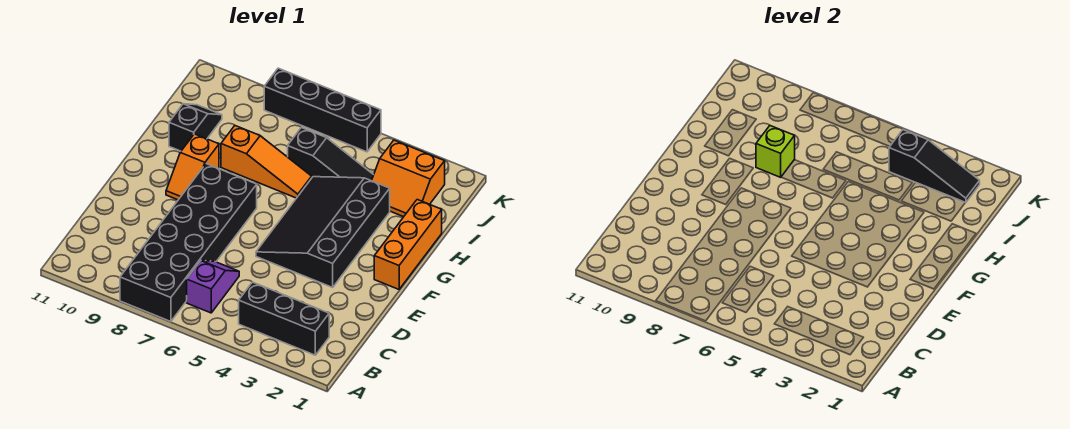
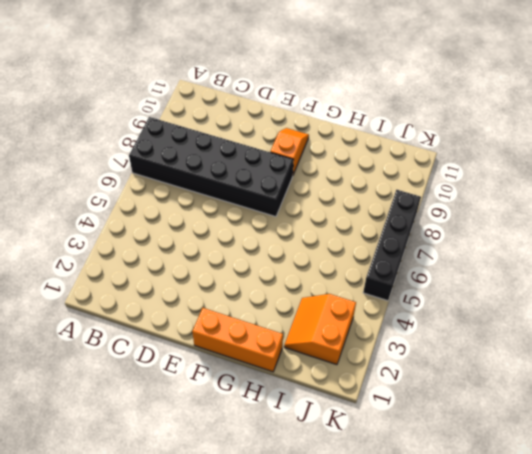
orange 1x2 slope [270,128,309,175] -> orange 1x2 slope turned to [166,134,219,200]
none -> black 1x3 brick [239,282,329,355]
none -> purple 1x2 slope [187,261,239,313]
none -> black 3x4 slope [256,177,390,287]

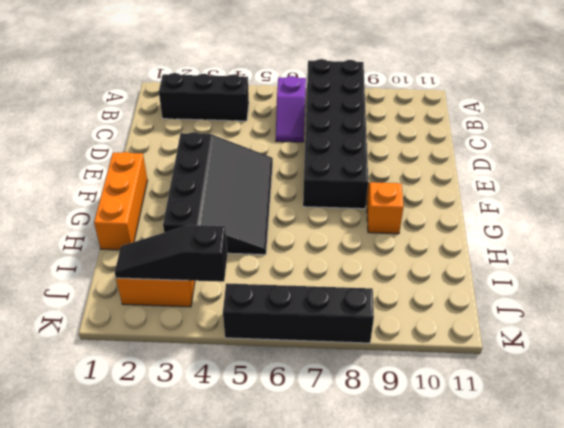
none -> orange 1x3 slope [221,126,312,198]
none -> black 1x2 slope [169,104,222,151]
none -> black 1x3 slope [288,128,373,181]

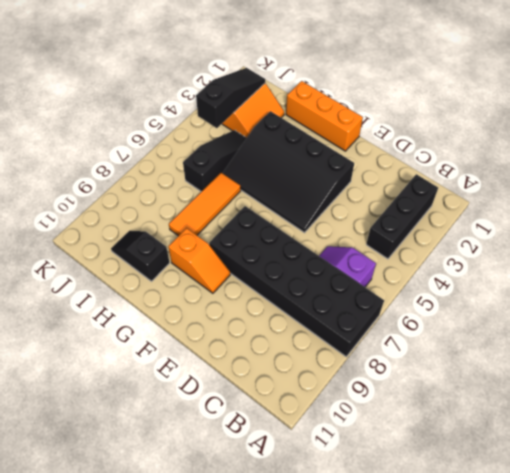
orange 1x3 tile [169,173,241,236] -> orange 1x3 slope [221,126,312,198]
none -> black 1x4 brick [264,68,381,152]
none -> lime 1x1 brick [756,126,795,177]

